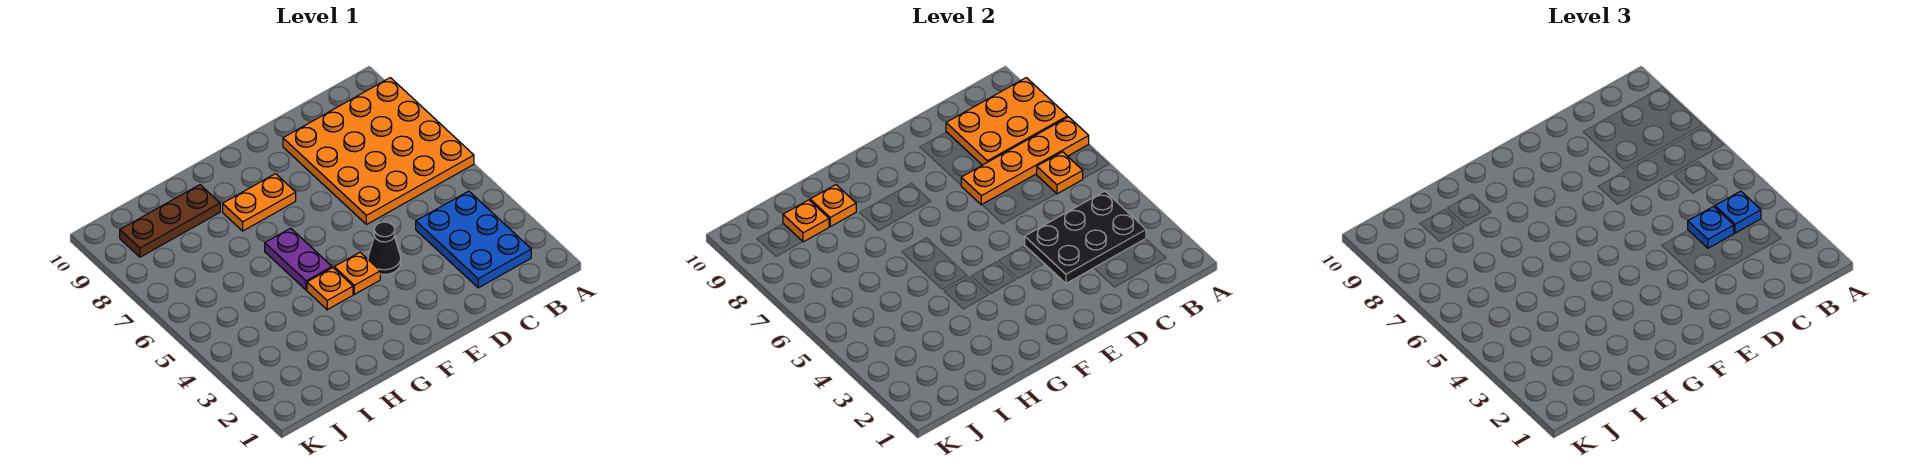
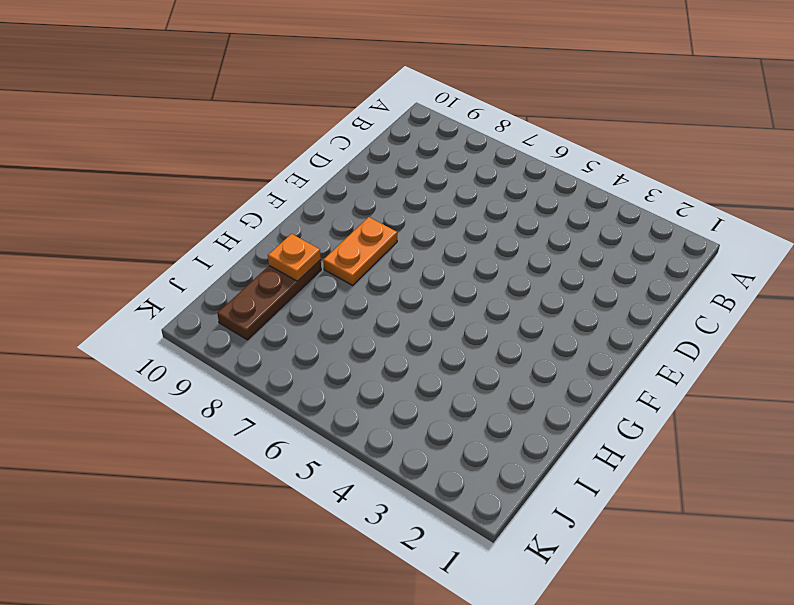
none -> orange 4x4 plate [283,78,474,225]
none -> blue 2x3 plate [416,191,531,288]
none -> black 1x1 cone [368,222,401,275]

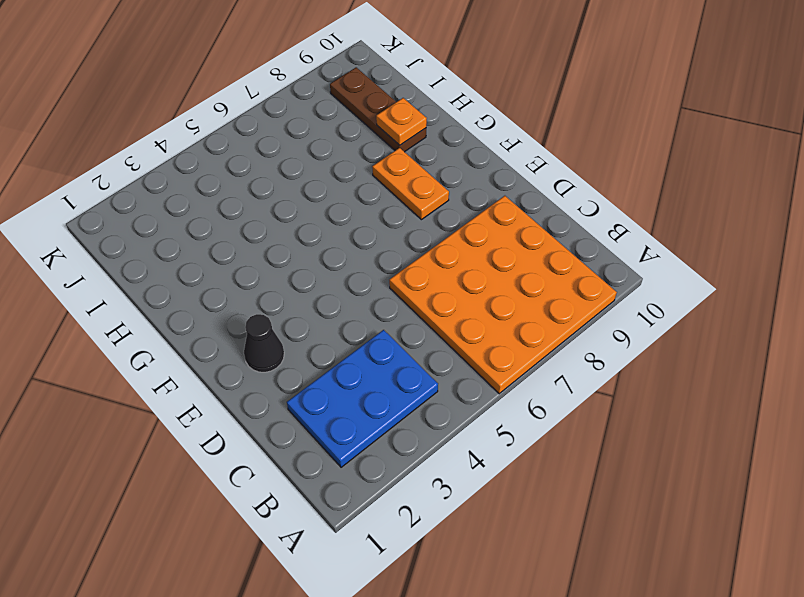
black 1x1 cone [244,314,284,372] -> black 1x1 cone moved to [368,222,401,275]
none -> orange 1x1 plate [334,252,380,294]
none -> orange 1x1 plate [307,268,353,310]
none -> purple 1x2 plate [265,228,332,290]

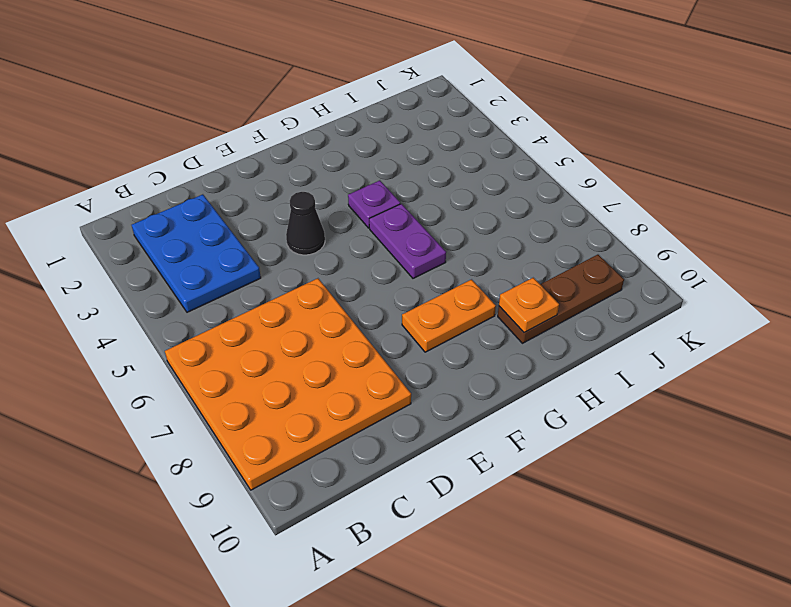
purple 1x1 plate [348,180,400,228] -> orange 1x1 plate [307,268,353,310]
none -> orange 1x1 plate [334,252,380,294]
none -> orange 1x4 plate [961,117,1089,205]
none -> orange 2x3 plate [946,78,1068,165]

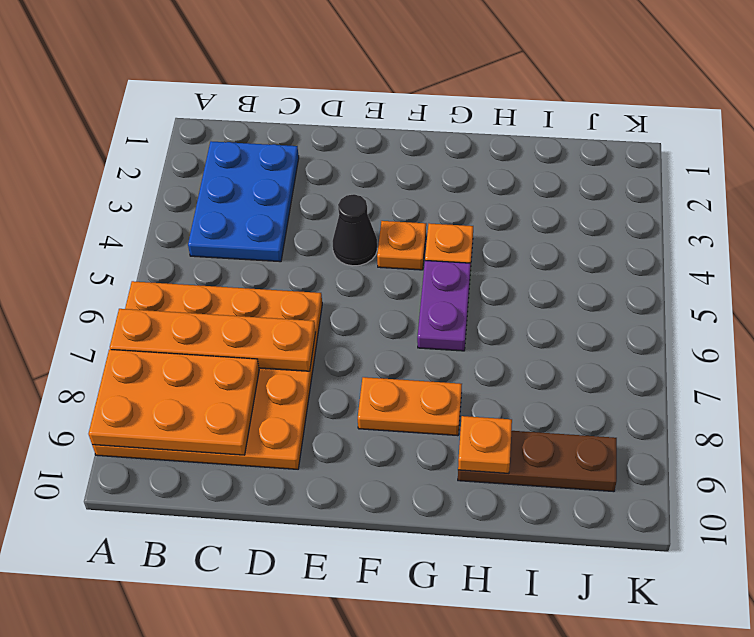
none -> black 2x3 plate [1025,191,1146,283]
none -> orange 1x1 plate [1037,152,1083,194]
none -> orange 1x1 plate [783,200,829,242]

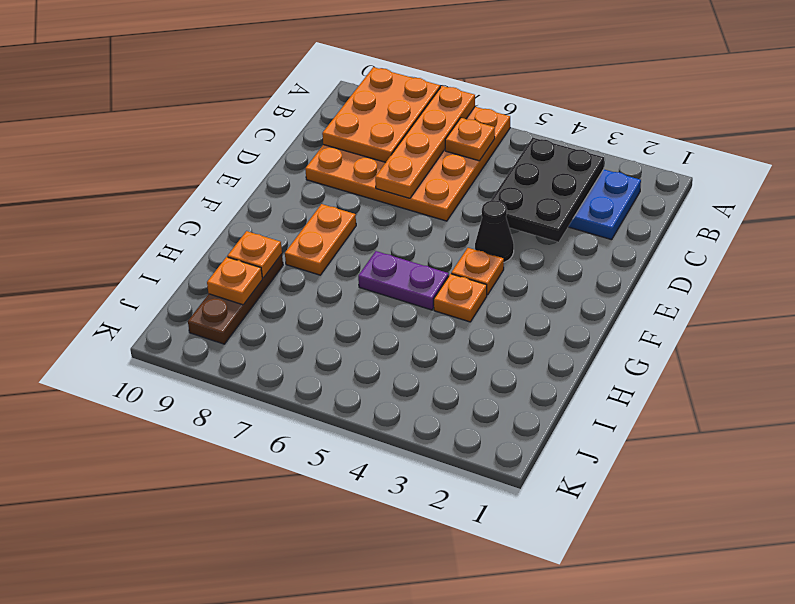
none -> blue 1x1 plate [1715,191,1761,233]
none -> blue 1x1 plate [1688,206,1734,248]

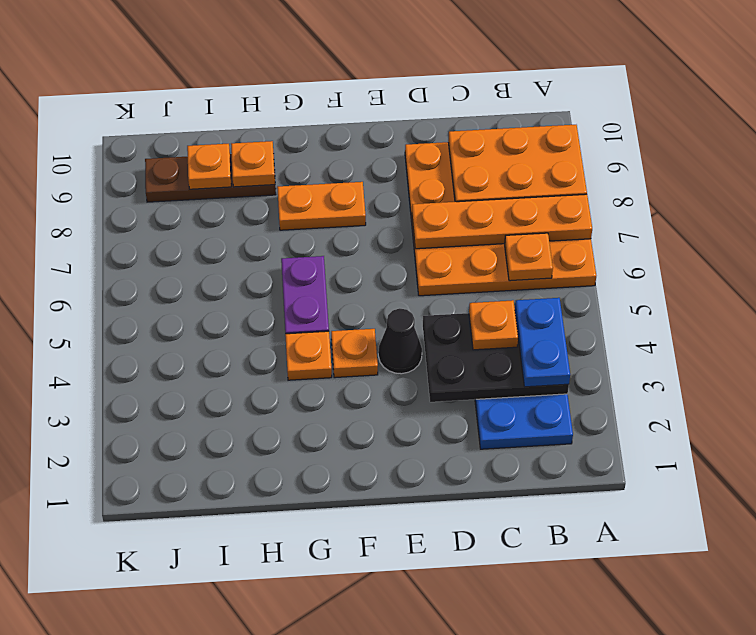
blue 1x2 plate [515,298,570,387] -> blue 1x1 plate [1715,191,1761,233]
orange 1x1 plate [469,300,518,350] -> blue 1x1 plate [1688,206,1734,248]

